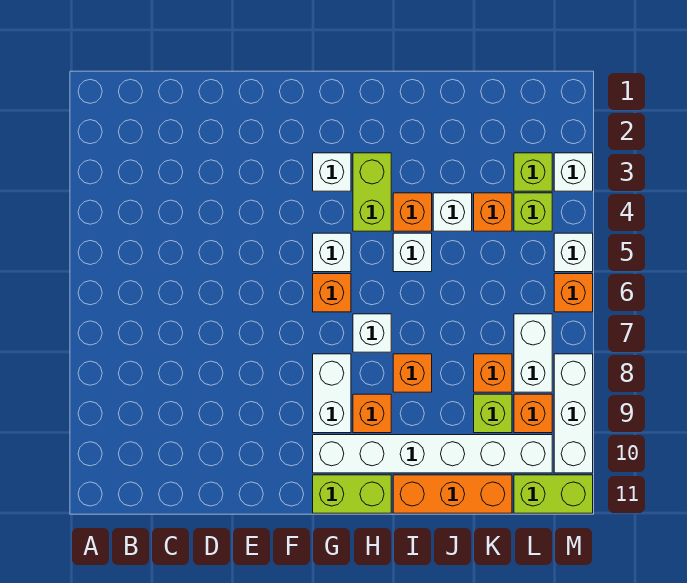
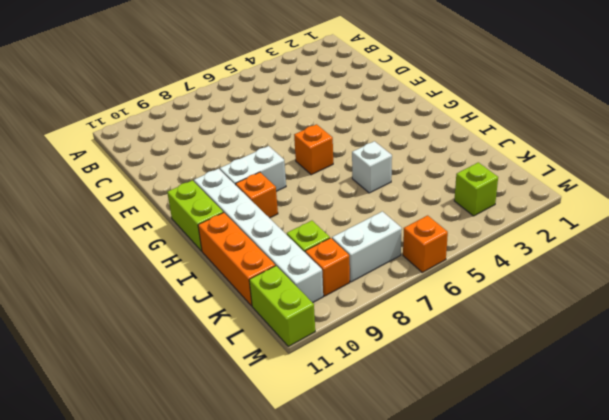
none -> white 1x1 brick [313,153,351,191]
none -> white 1x1 brick [313,233,351,272]
none -> lime 1x2 brick [353,153,391,231]

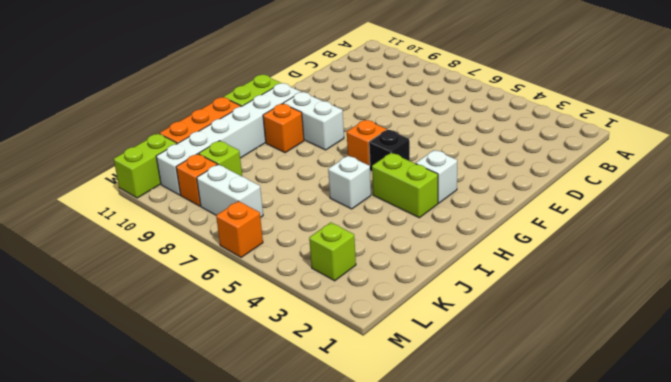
black 1x1 brick [369,129,410,172] -> white 1x1 brick [313,233,351,272]
none -> white 1x1 brick [353,314,391,352]
none -> orange 1x1 brick [393,193,432,231]
none -> orange 1x1 brick [393,354,432,392]

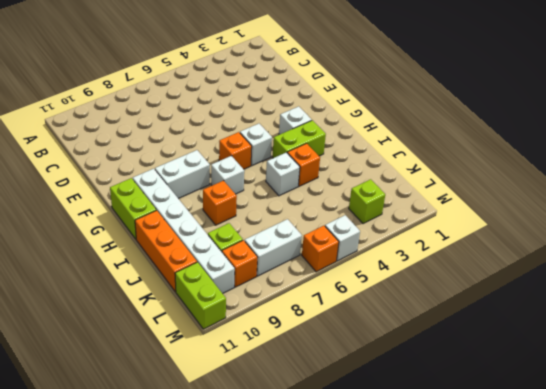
none -> orange 1x1 brick [353,394,391,433]
none -> white 1x1 brick [433,193,472,231]
none -> orange 1x1 brick [474,193,512,231]

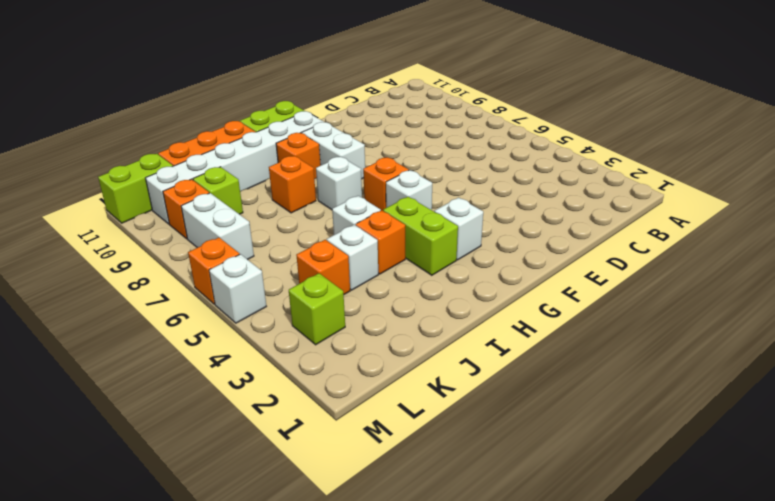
none -> orange 1x1 brick [474,354,512,392]
none -> lime 1x1 brick [514,193,552,231]
none -> white 1x1 brick [554,153,593,191]

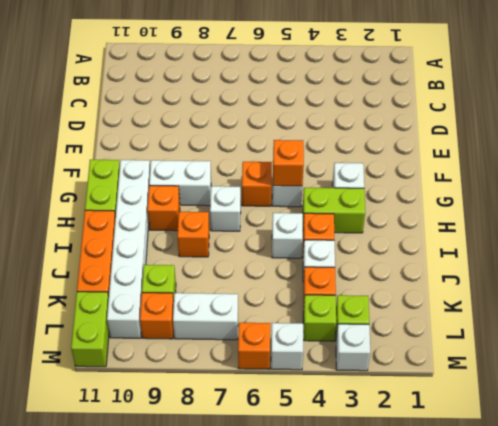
orange 1x1 brick [273,140,304,186] -> orange 1x1 brick moved to [474,354,512,392]
none -> white 1x3 brick [554,354,593,473]

